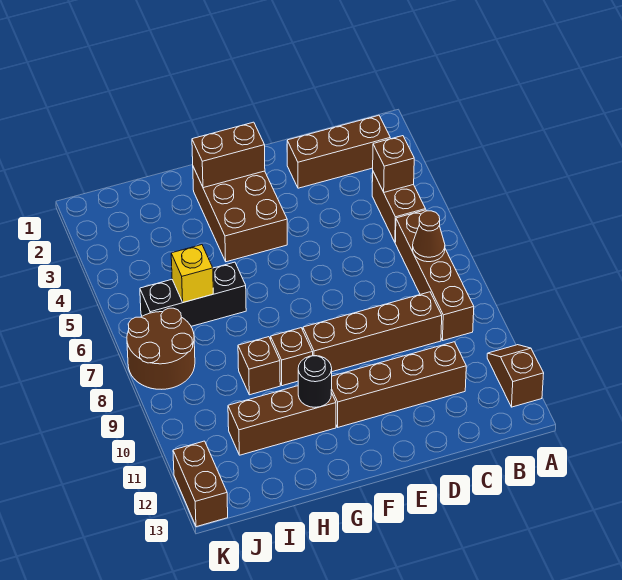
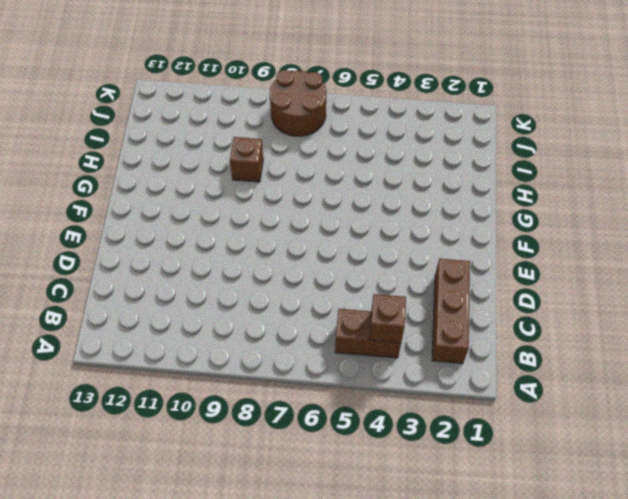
none -> brown 1x2 slope [487,345,544,407]
none -> brown 1x4 brick [395,210,474,340]
none -> brown 1x4 brick [303,292,442,372]

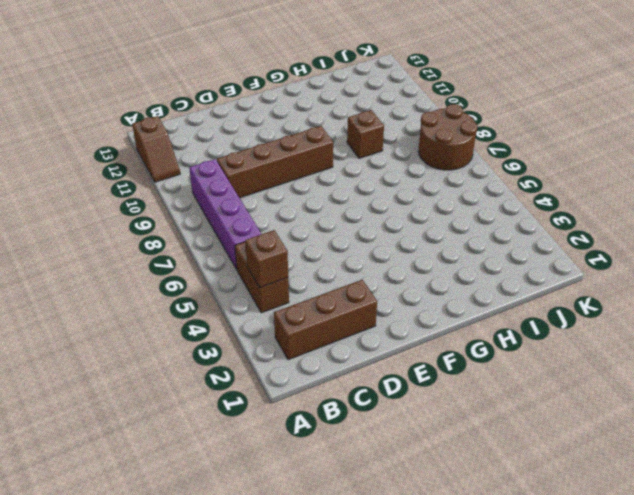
purple 1x4 brick [189,159,261,269] -> brown 1x4 brick [395,210,474,340]
none -> brown 1x4 brick [331,342,466,427]
none -> brown 2x3 brick [193,167,287,262]
none -> brown 1x1 brick [271,328,313,386]

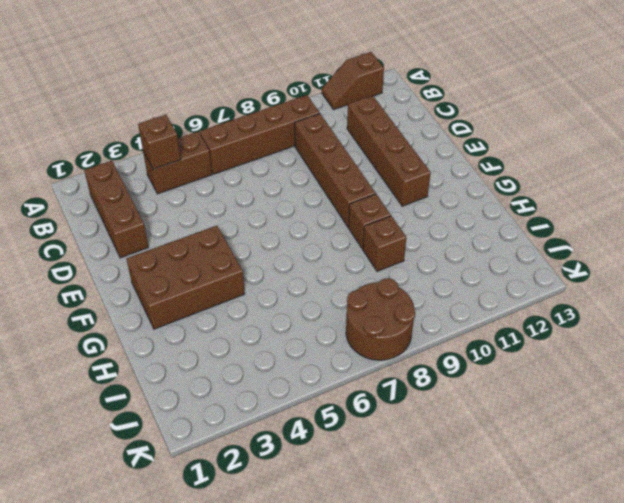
none -> brown 1x3 brick [228,386,336,455]
none -> black 1x3 brick [140,262,246,326]
none -> brown 1x2 brick [173,441,228,527]

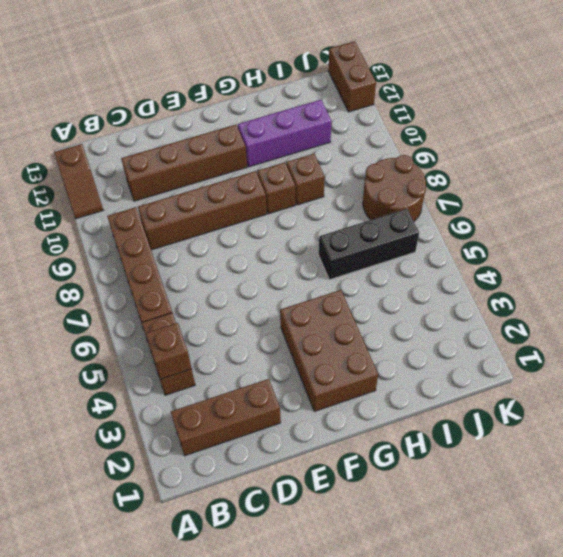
purple 1x3 brick [238,100,331,167] -> brown 1x3 brick [228,386,336,455]
none -> brown 1x1 cone [413,211,445,262]
none -> brown 1x2 brick [192,122,265,188]
none -> black 1x1 round brick [298,356,332,407]

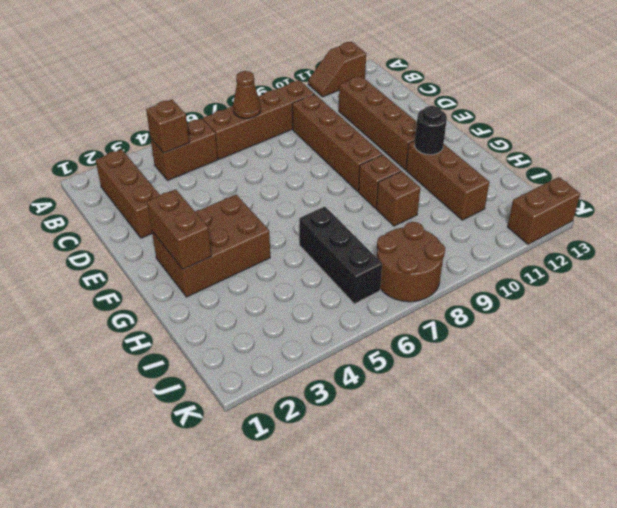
none -> yellow 1x1 brick [171,245,213,302]

